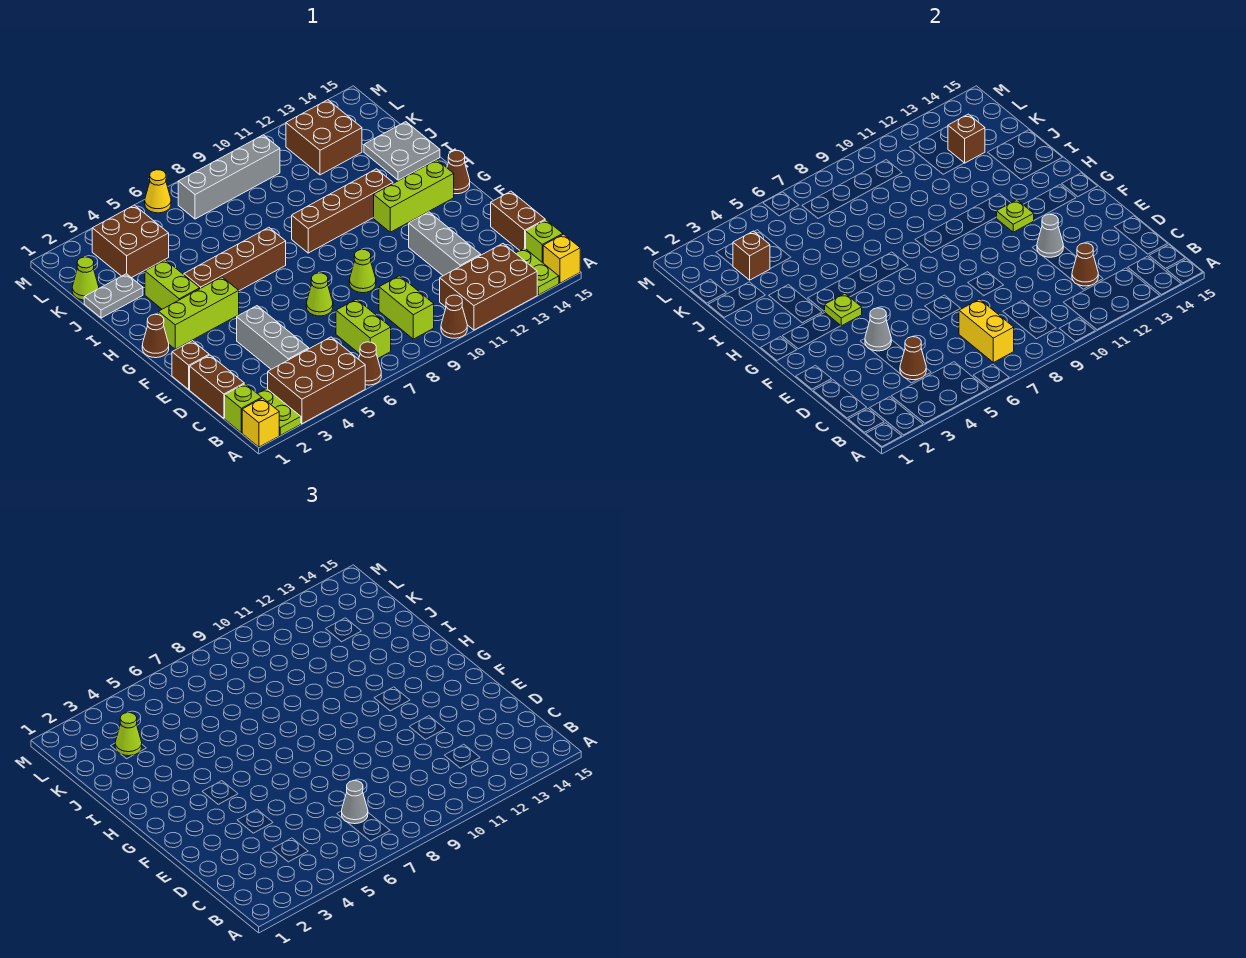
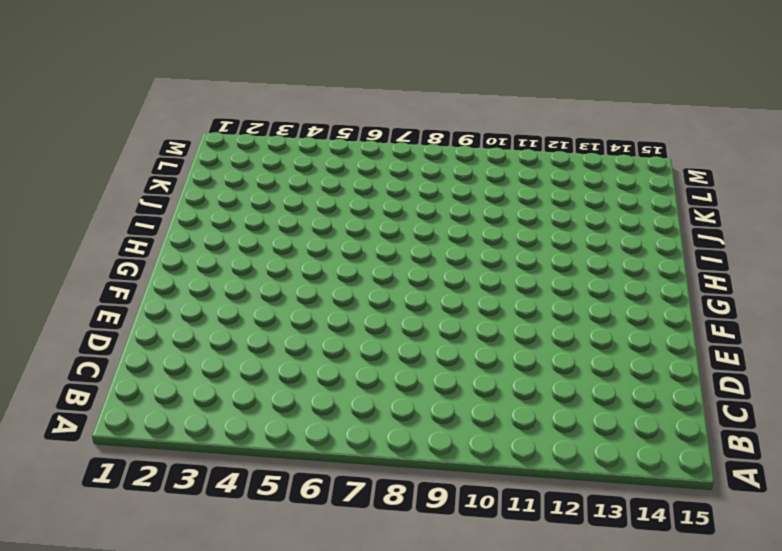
none -> yellow 1x1 brick [242,398,279,447]
none -> lime 1x2 plate [258,389,301,435]
none -> brown 2x3 brick [268,337,365,424]
none -> brown 1x1 cone [359,342,381,385]

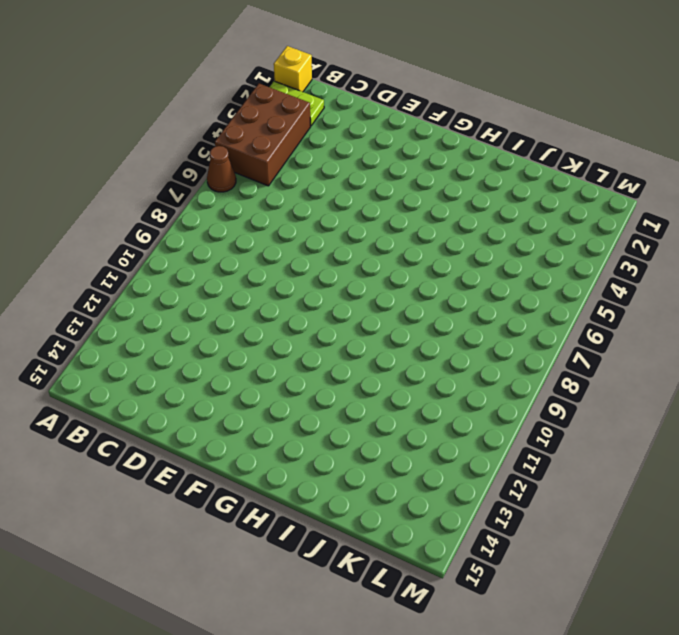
none -> brown 1x1 cone [441,295,467,338]
none -> brown 2x3 brick [440,244,537,330]
none -> lime 1x2 plate [516,248,559,295]
none -> yellow 1x1 brick [543,234,580,283]

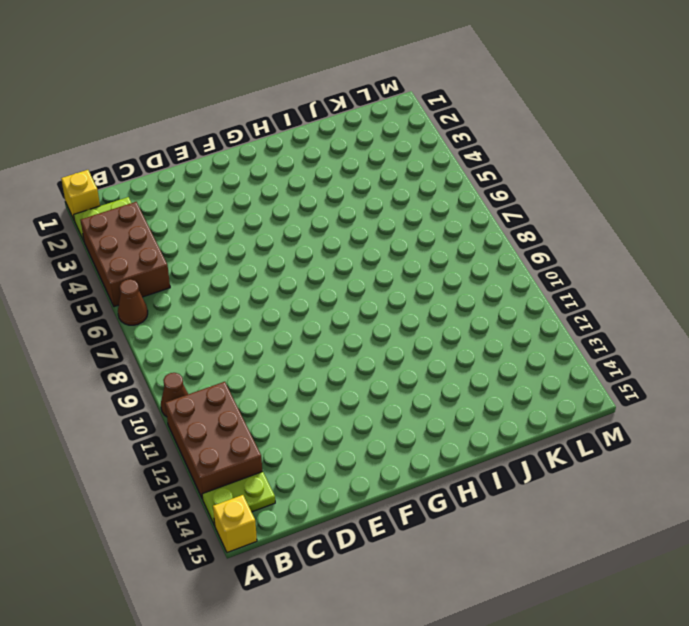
none -> lime 1x1 brick [225,384,262,433]
none -> lime 1x2 brick [336,299,391,358]
none -> lime 1x2 brick [379,276,434,339]
none -> lime 1x1 brick [526,220,563,263]

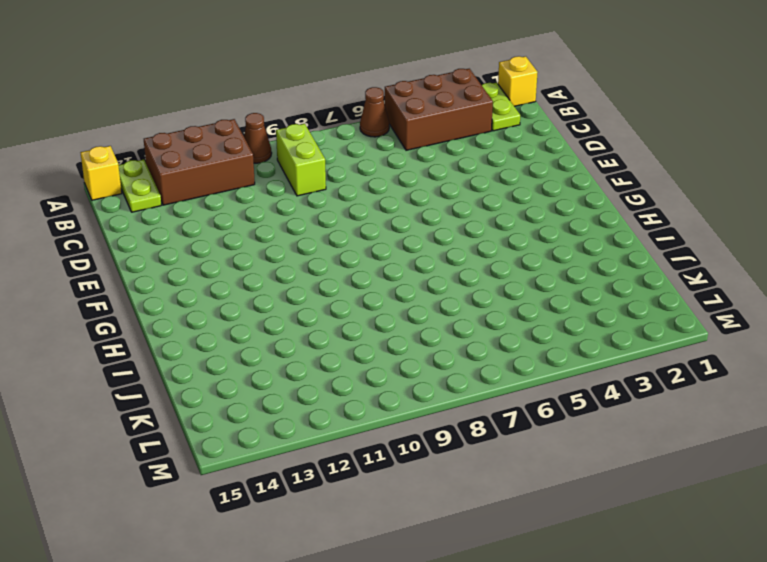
none -> lime 1x1 brick [225,384,262,433]
none -> lime 1x2 brick [336,299,391,358]
none -> lime 1x1 brick [526,220,563,263]
none -> brown 1x2 brick [190,355,244,418]

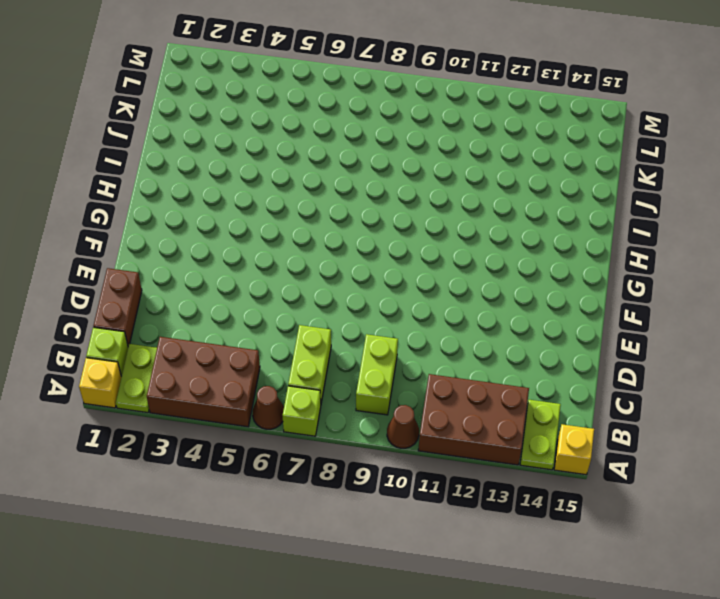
lime 1x1 brick [283,386,321,436] -> lime 1x1 brick moved to [526,220,563,263]
none -> grey 1x3 brick [237,306,309,369]
none -> grey 1x3 brick [409,212,481,276]
none -> brown 1x2 brick [491,191,545,250]
none -> brown 1x1 brick [172,341,209,390]

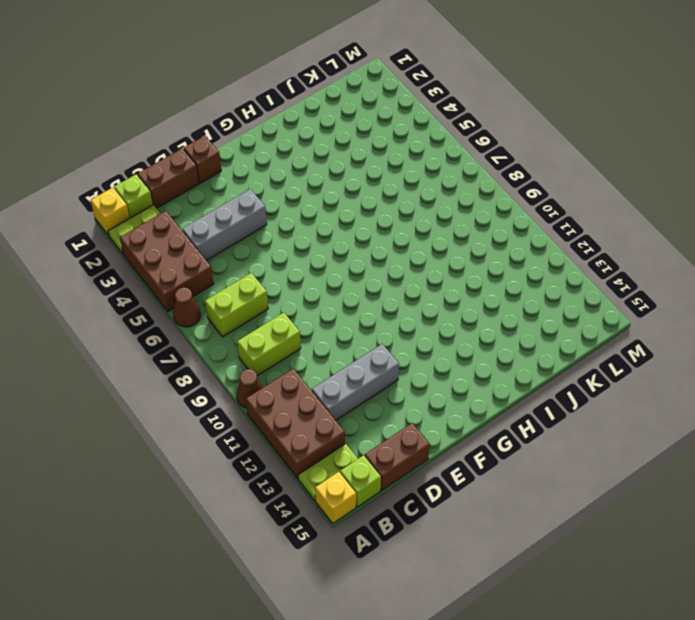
none -> lime 1x1 cone [306,273,333,316]
none -> lime 1x1 cone [349,250,376,293]
none -> brown 1x1 cone [142,314,169,358]
none -> lime 1x3 brick [159,277,239,349]

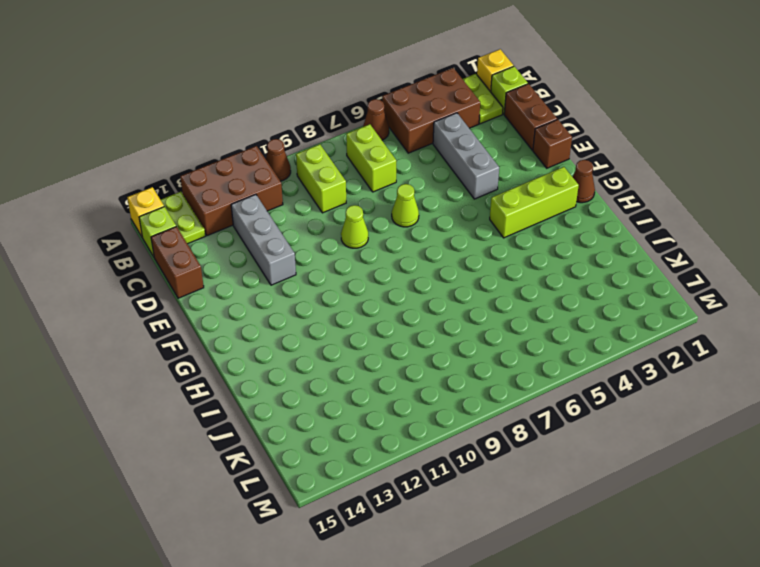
none -> lime 1x3 brick [374,160,454,232]
none -> brown 1x1 cone [447,151,470,194]
none -> lime 1x2 brick [145,260,200,309]
none -> brown 1x4 brick [184,228,286,291]

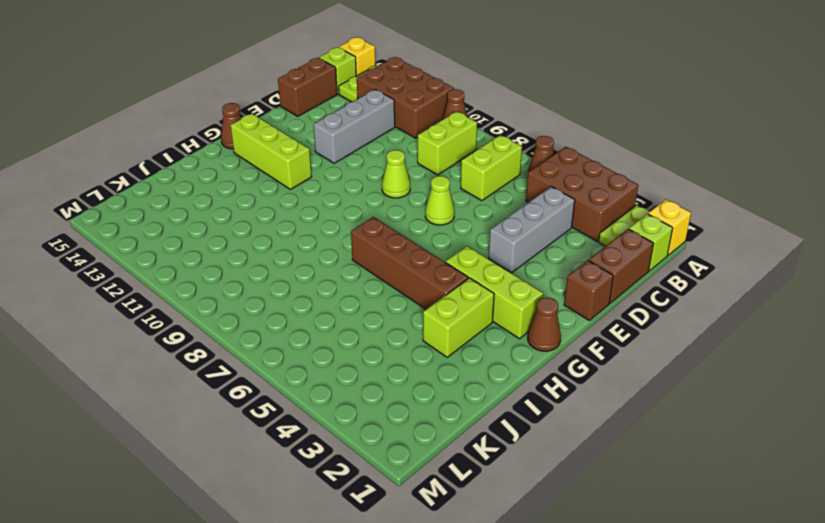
none -> brown 1x4 brick [292,169,393,253]
none -> grey 2x2 plate [364,122,440,180]
none -> grey 1x2 plate [84,274,143,318]
none -> lime 1x1 cone [72,257,99,300]

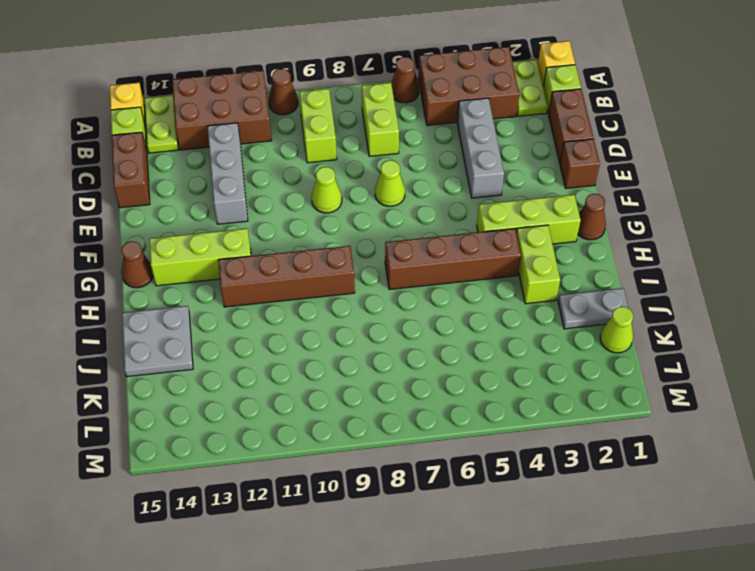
none -> brown 2x2 brick [92,205,169,278]
none -> brown 2x2 brick [286,100,362,175]
none -> grey 1x4 brick [178,135,280,219]
none -> yellow 1x1 cone [145,170,171,213]

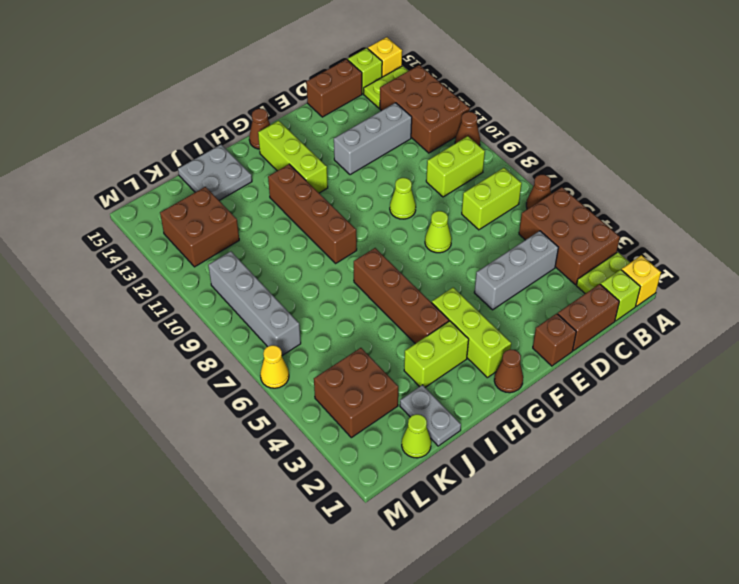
none -> yellow 1x2 brick [959,299,1014,363]
none -> brown 1x1 cone [900,337,926,380]
none -> brown 1x1 cone [1072,243,1098,286]
none -> grey 1x1 cone [865,308,891,351]

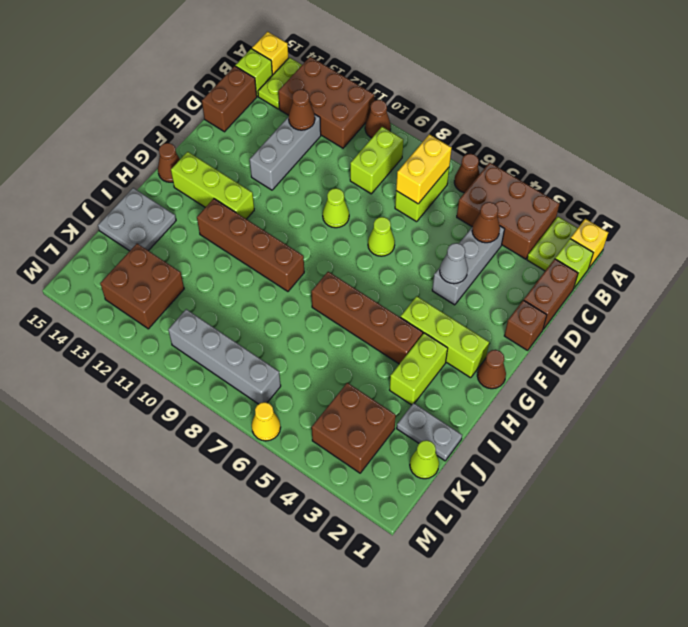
none -> grey 1x1 cone [1037,214,1063,257]
none -> lime 1x1 plate [825,294,862,326]
none -> lime 1x1 plate [997,200,1034,232]
none -> brown 1x1 brick [733,231,770,280]

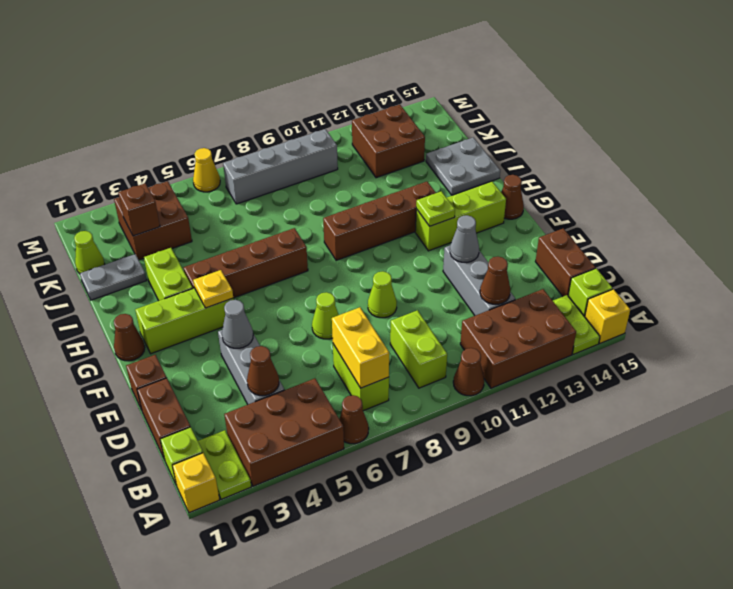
yellow 1x1 plate [193,270,233,308] -> lime 1x1 plate [825,294,862,326]
none -> brown 1x1 brick [948,114,985,163]
none -> grey 1x1 cone [342,781,368,824]
none -> lime 1x1 cone [115,713,142,756]

